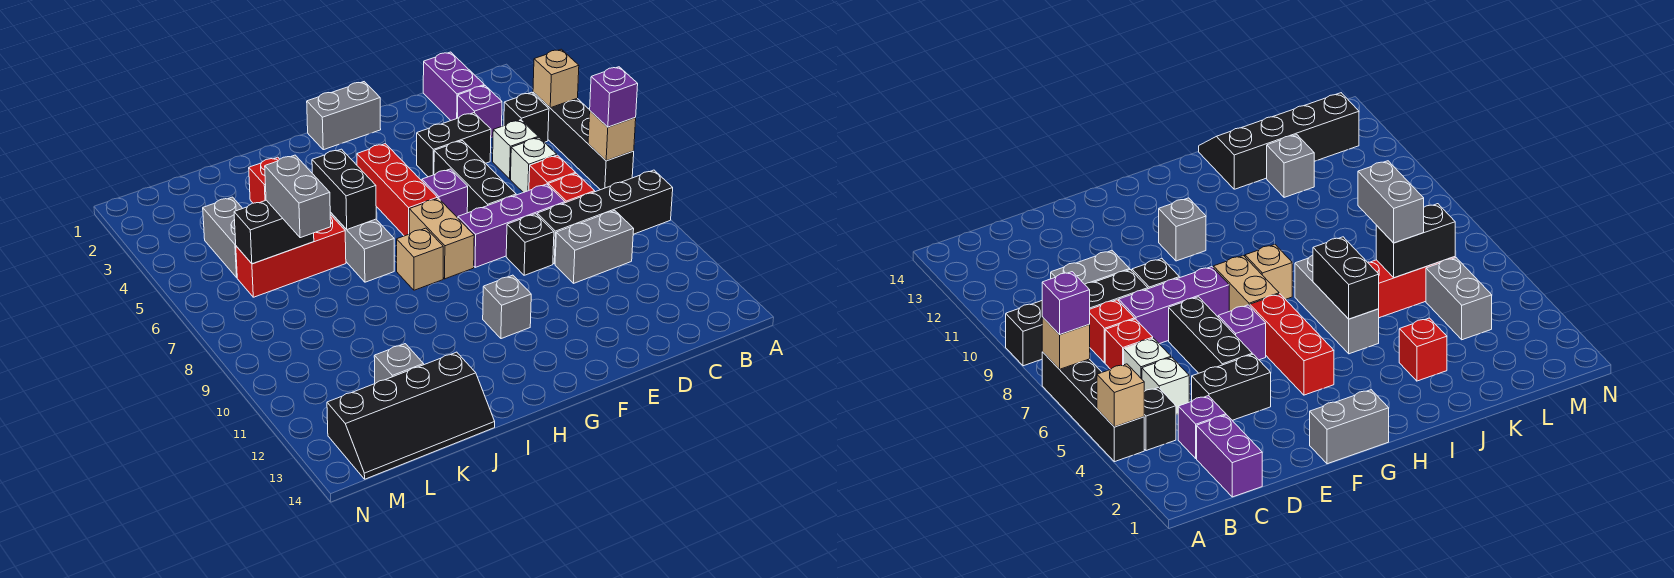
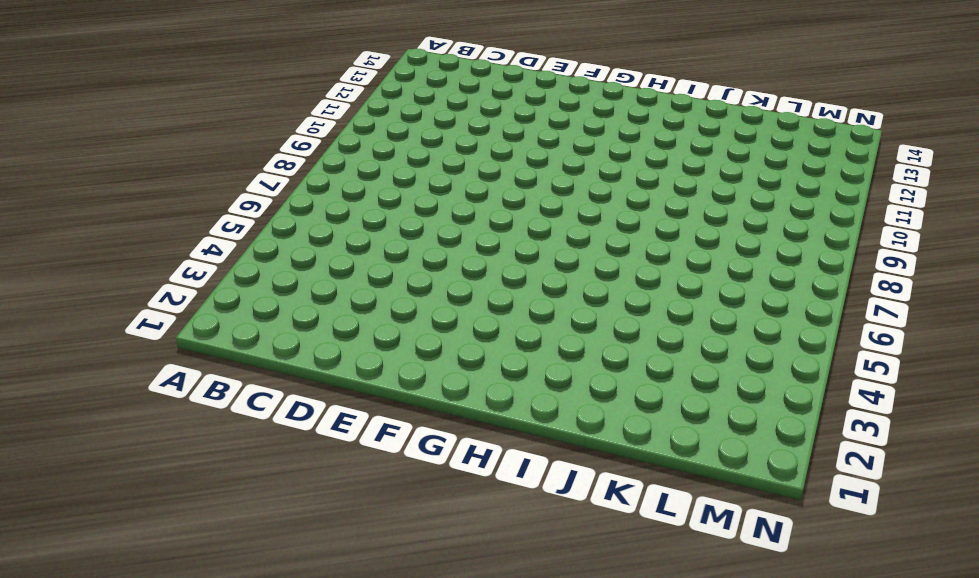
none -> black 1x4 brick [533,92,634,190]
none -> black 1x4 brick [537,170,673,264]
none -> black 1x1 brick [504,92,549,142]
none -> purple 1x2 brick [423,52,484,120]

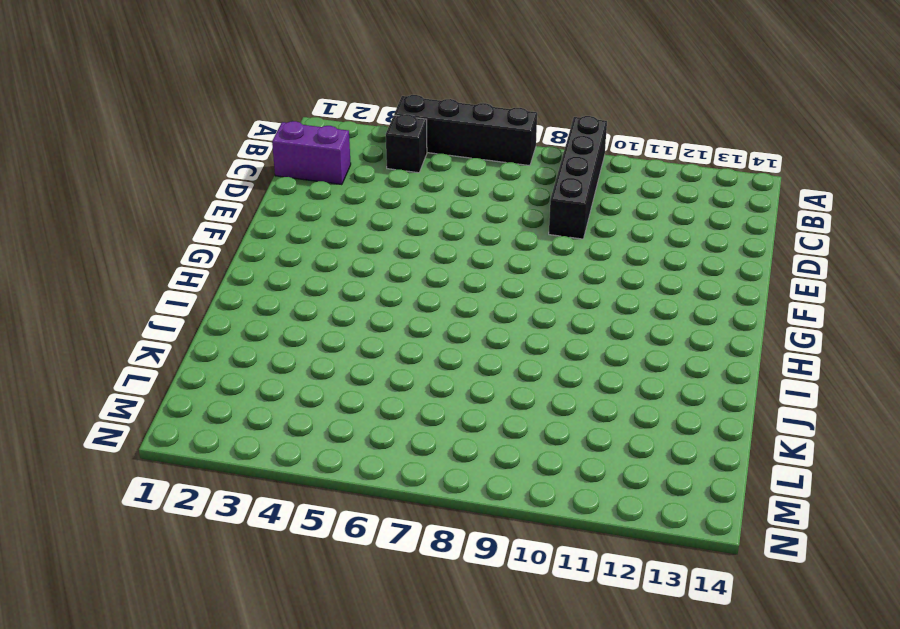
none -> purple 1x1 brick [458,86,502,138]
none -> white 1x1 brick [493,120,538,179]
none -> white 1x1 brick [511,137,557,193]
none -> red 1x1 brick [529,155,576,190]

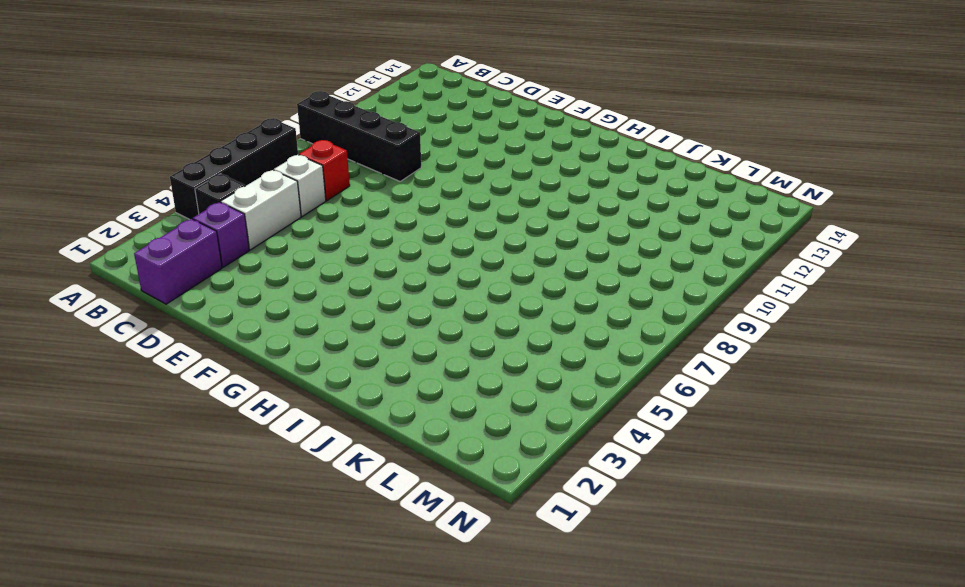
white 1x2 brick [221,170,301,250] -> white 1x1 brick [493,120,538,179]
none -> red 1x1 brick [548,173,595,203]
none -> grey 1x2 brick [555,210,634,283]
none -> black 1x2 brick [417,113,491,177]
none -> purple 1x3 brick [458,184,565,267]

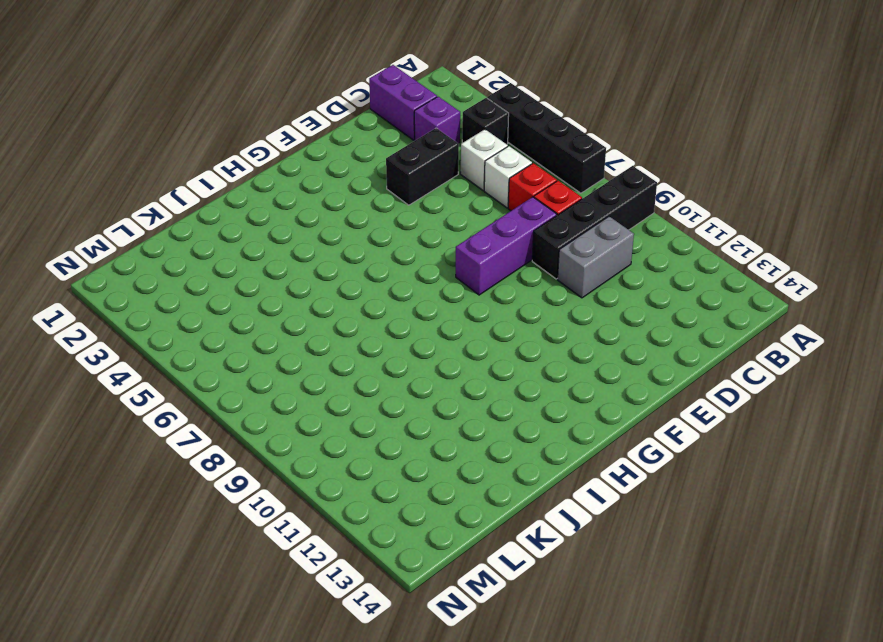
none -> black 1x3 brick [434,141,516,213]
none -> black 1x1 brick [506,214,554,275]
none -> grey 1x2 brick [307,82,381,150]
none -> purple 1x1 brick [422,169,468,218]

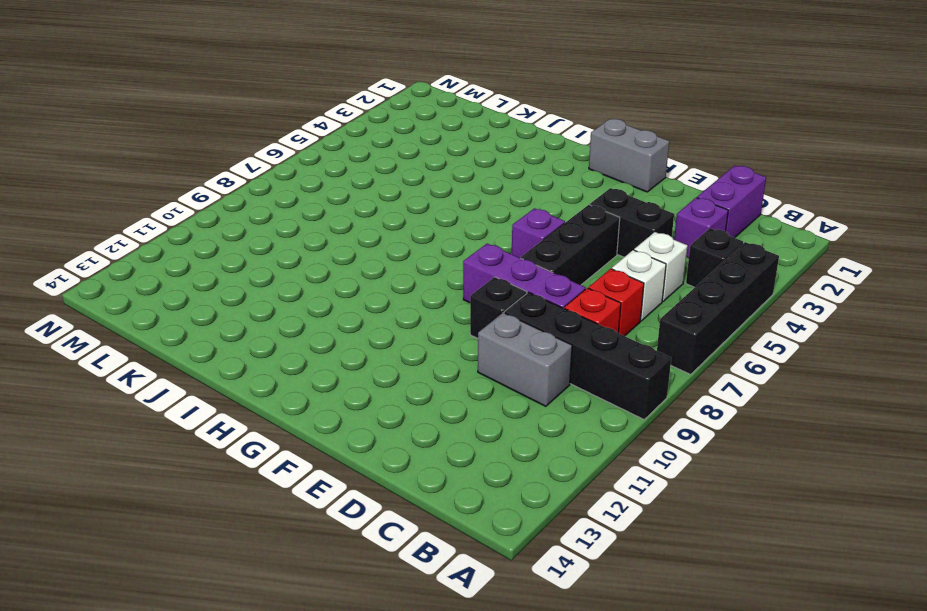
none -> red 1x3 brick [357,144,438,236]
none -> tan 1x2 brick [409,198,474,279]
none -> grey 1x1 brick [483,275,531,339]
none -> tan 1x1 brick [397,228,443,290]

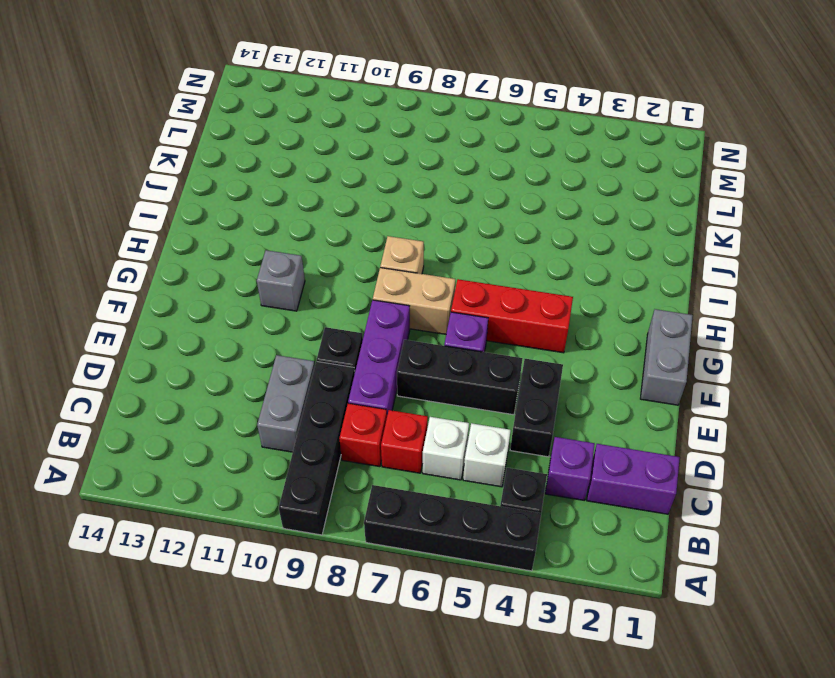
none -> grey 1x3 brick [330,212,394,282]
none -> red 1x1 brick [249,157,279,203]
none -> red 1x3 brick [236,215,346,297]
none -> black 2x4 slope [327,352,495,479]

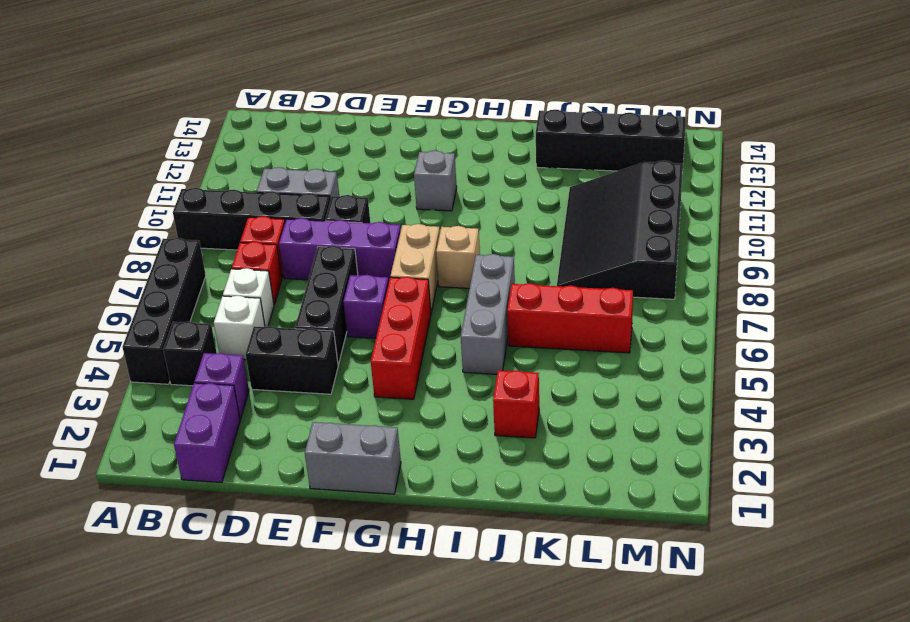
black 3x4 slope [557,161,683,299] -> none
none -> grey 1x1 brick [374,344,424,383]
none -> grey 1x2 brick [203,197,243,277]
none -> tan 1x1 brick [533,49,579,108]
none -> tan 1x1 brick [588,111,636,161]

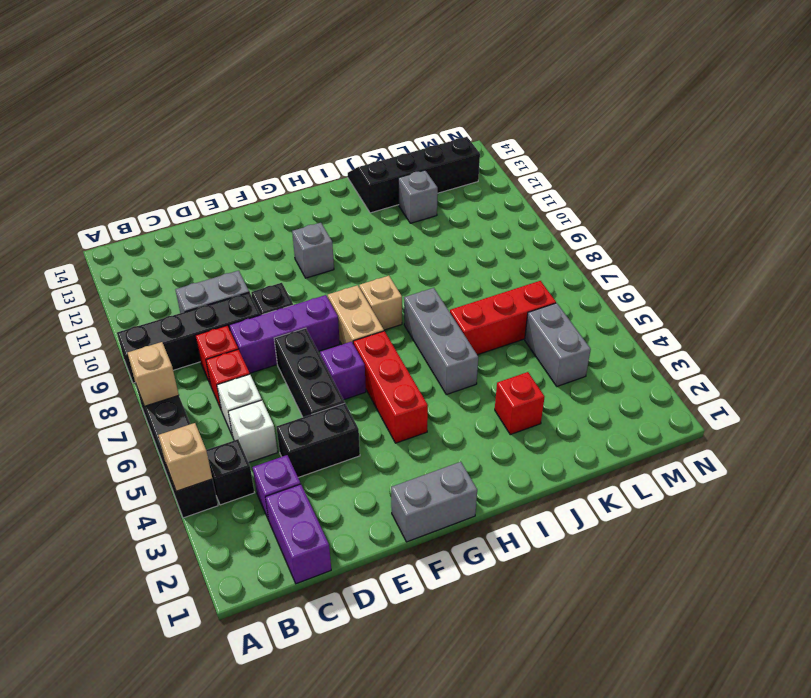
none -> black 1x2 brick [312,149,376,229]
none -> black 1x2 brick [234,200,314,264]
none -> purple 1x1 brick [590,67,638,127]
none -> grey 1x2 brick [265,155,331,238]

